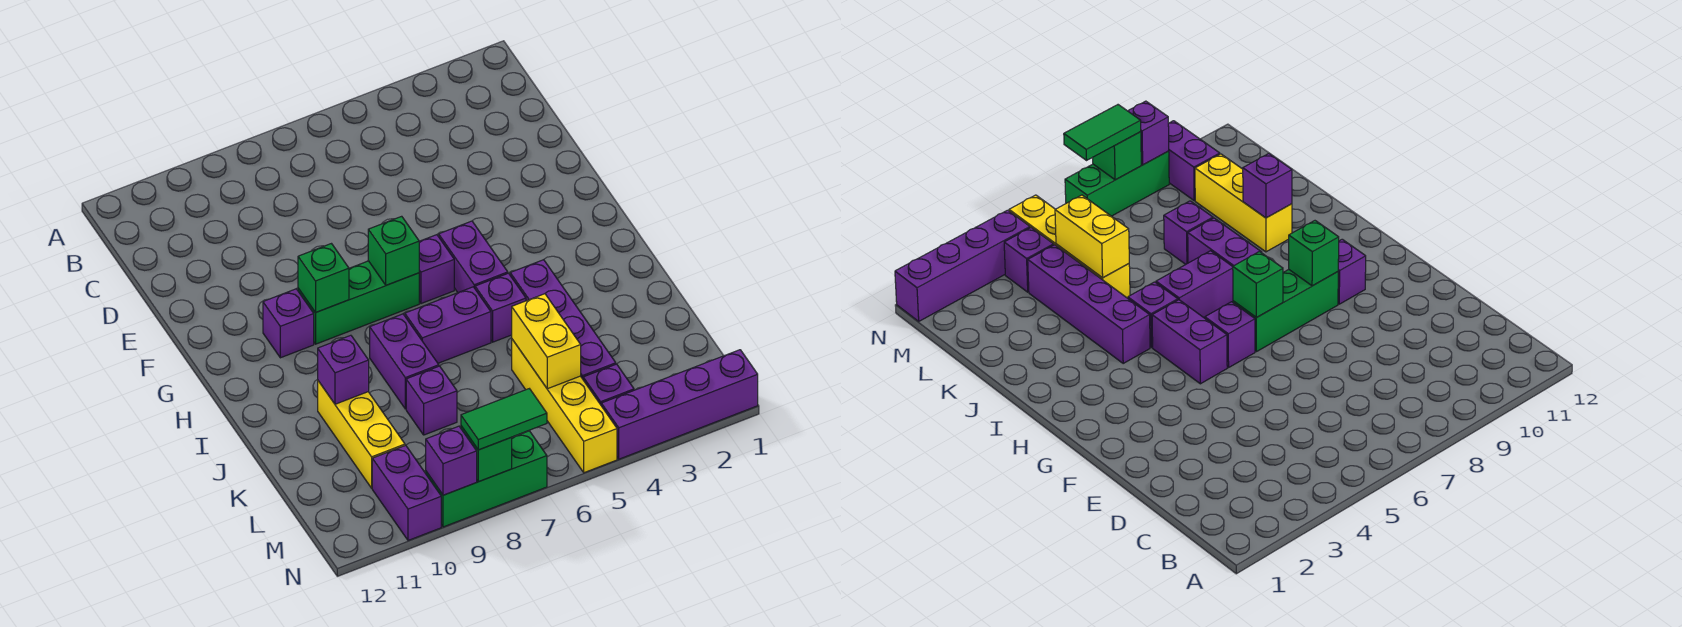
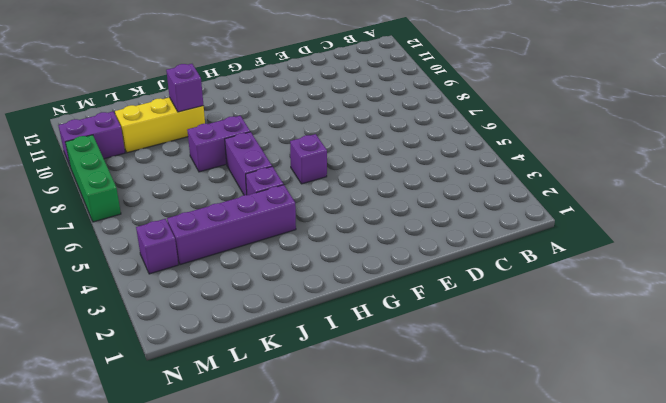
none -> purple 1x2 brick [439,221,508,292]
none -> green 1x3 brick [298,261,419,344]
none -> purple 1x1 brick [263,289,314,358]

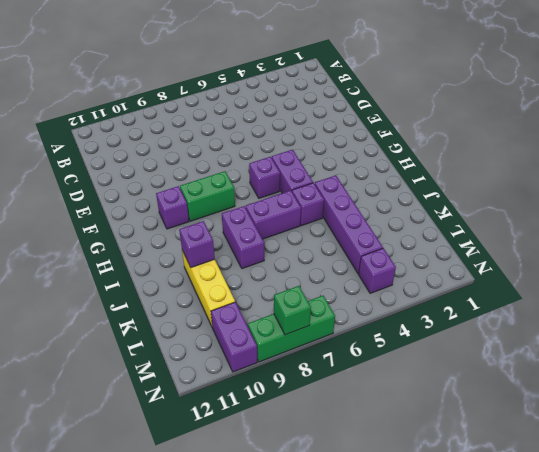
green 1x2 brick [180,171,235,221] -> green 1x3 brick [298,261,419,344]
none -> yellow 1x4 brick [512,339,617,473]
none -> purple 1x1 brick [406,366,457,435]
none -> purple 1x4 brick [601,350,758,459]

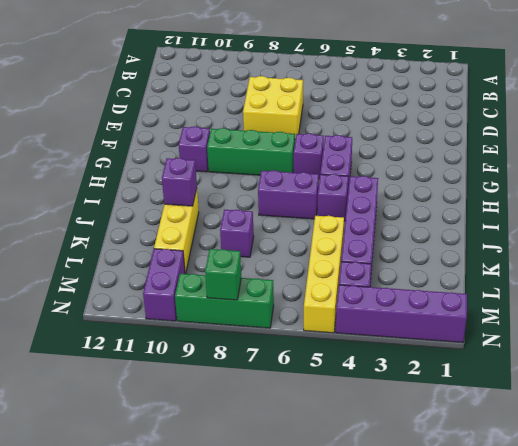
yellow 2x2 brick [243,76,303,140] -> none
none -> purple 1x2 brick [370,314,439,409]
none -> green 1x1 brick [368,216,419,285]
none -> green 1x1 brick [298,244,349,312]

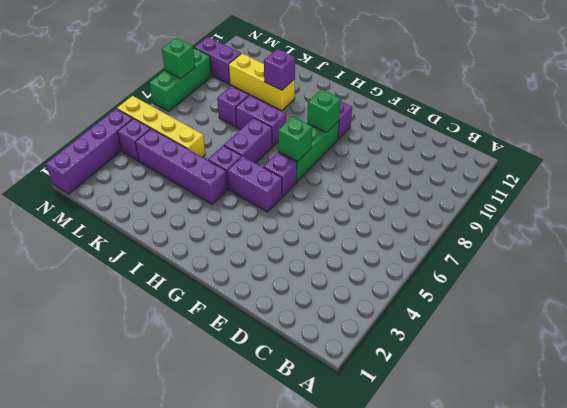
none -> yellow 1x2 brick [512,294,581,389]
none -> purple 1x1 brick [426,426,477,495]
none -> green 1x2 tile [461,389,547,450]

